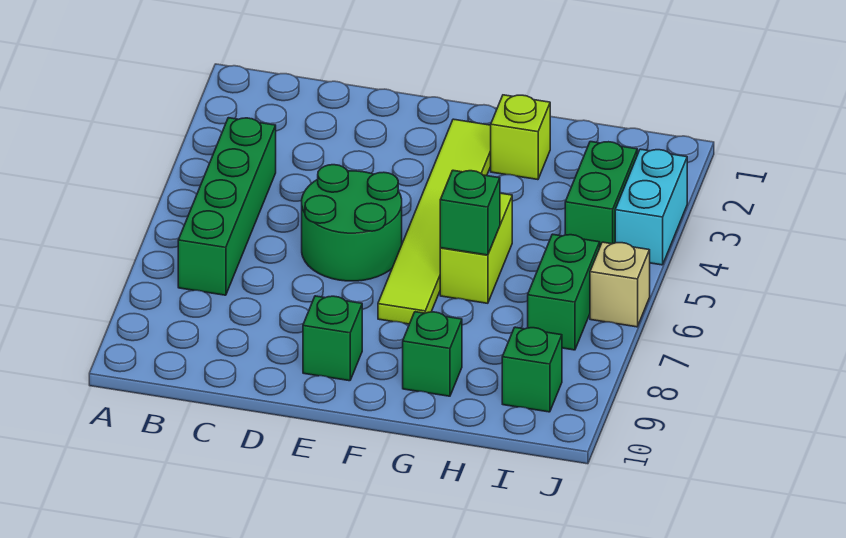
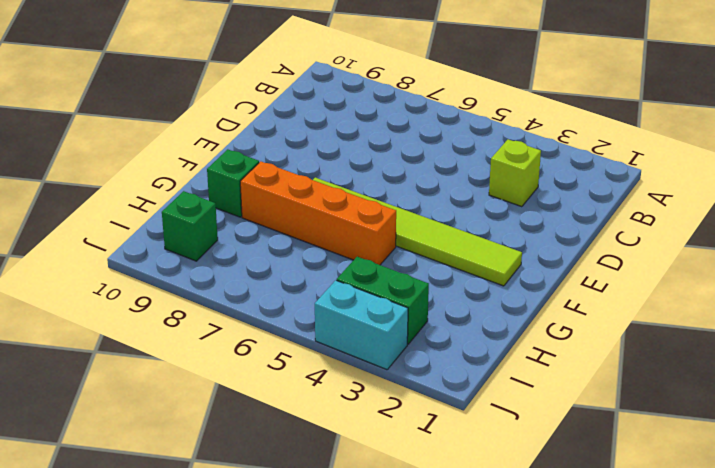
lime 1x1 brick [489,139,541,207] -> lime 1x1 brick moved to [491,95,550,180]
orange 1x4 brick [240,161,396,265] -> lime 1x2 brick [440,193,512,303]
none -> green 1x4 brick [178,118,276,295]
none -> green 2x2 round brick [302,165,402,281]
none -> green 1x1 brick [303,296,362,381]

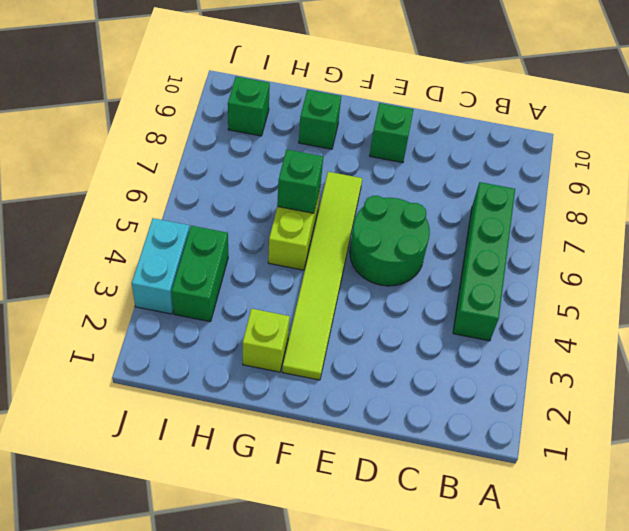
none -> green 1x2 brick [528,234,600,350]
none -> tan 1x1 brick [590,242,650,327]

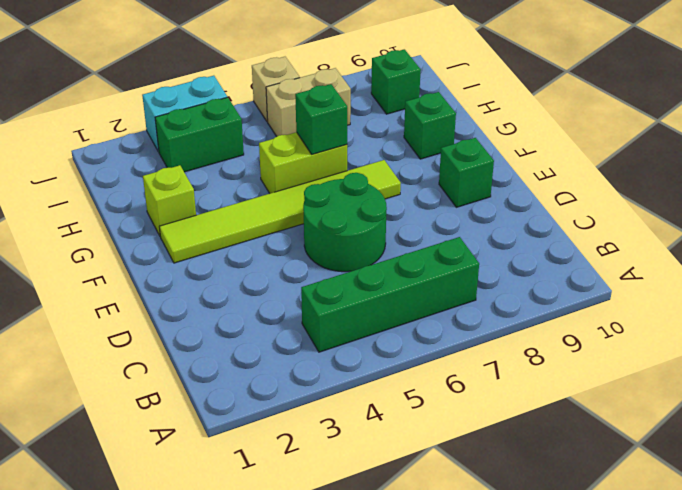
tan 1x2 brick [266,68,351,136] -> green 1x2 brick [528,234,600,350]

